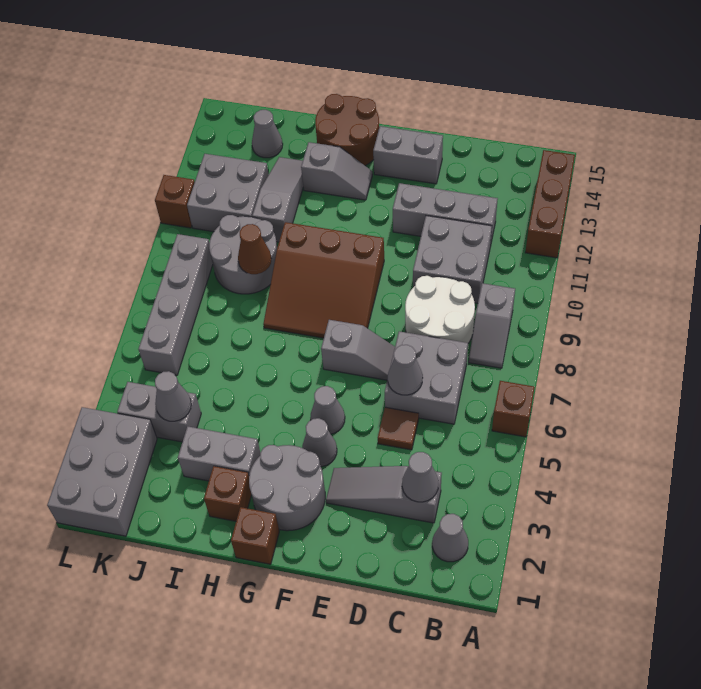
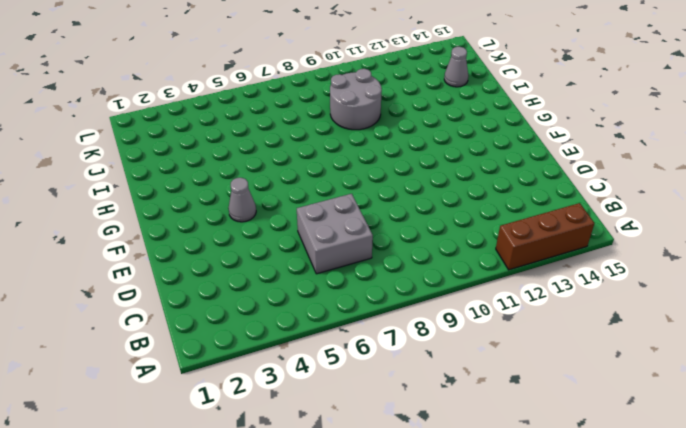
none -> brown 1x1 brick [492,381,535,437]
none -> grey 1x1 cone [432,514,468,562]
none -> grey 1x2 slope [469,283,515,368]
none -> grey 1x3 slope [326,466,442,523]

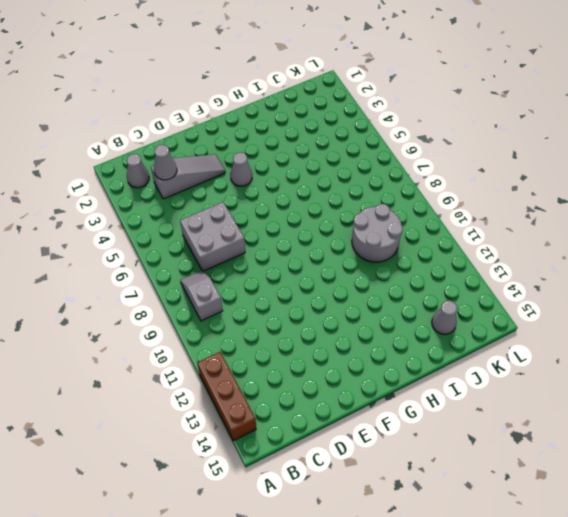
none -> brown 1x1 brick [492,381,535,437]
none -> white 2x2 round brick [405,276,475,343]
none -> grey 2x2 brick [413,216,492,303]
none -> grey 1x3 brick [393,183,498,247]

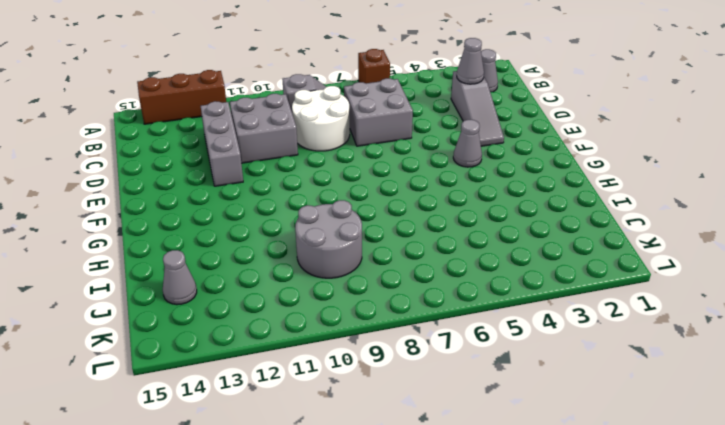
none -> brown 1x1 tile [378,407,419,450]
none -> grey 1x2 slope [321,320,395,380]
none -> grey 1x2 brick [373,126,443,184]
none -> grey 2x2 round brick [249,445,325,531]

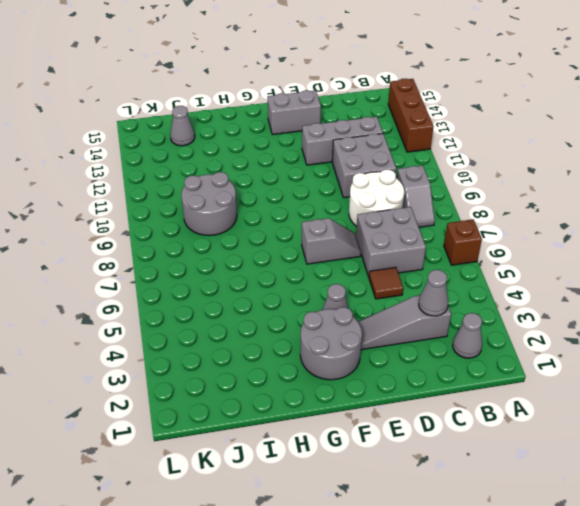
none -> grey 1x1 cone [310,386,345,434]
none -> brown 3x3 slope [263,222,384,338]
none -> brown 1x1 brick [231,507,279,564]
none -> grey 1x2 slope [301,142,372,200]

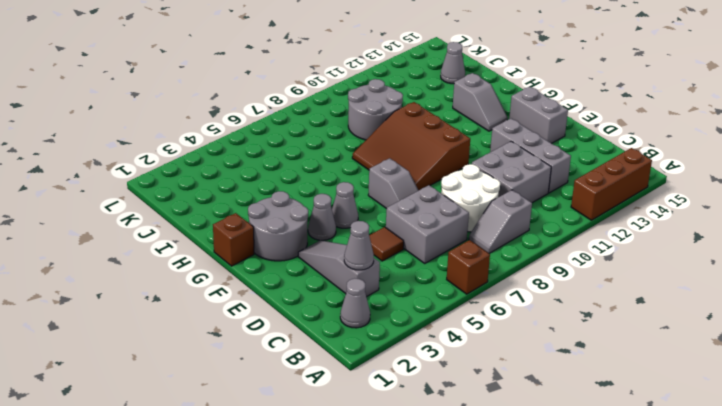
none -> brown 2x2 round brick [315,94,379,166]
none -> brown 1x1 brick [204,466,251,521]
none -> grey 1x2 brick [178,426,260,481]
none -> grey 1x3 slope [252,157,303,242]

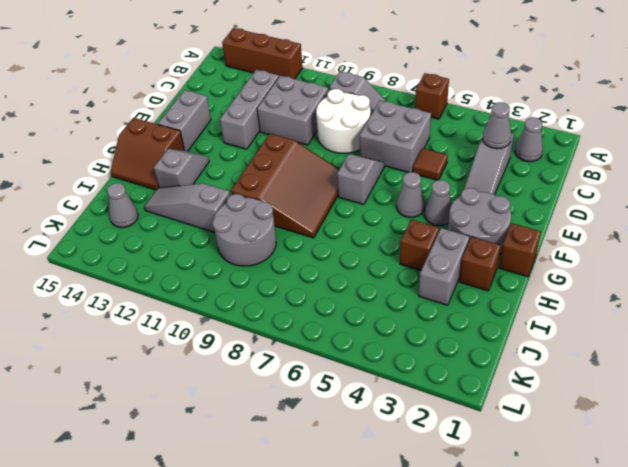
brown 2x2 slope [111,118,184,190] -> brown 2x2 round brick [315,94,379,166]
brown 1x1 brick [400,219,439,270] -> brown 1x1 brick moved to [155,175,195,228]
none -> grey 1x2 brick [117,382,201,442]
none -> grey 2x2 brick [187,154,269,232]
none -> grey 2x3 brick [47,407,157,536]
none -> grey 1x4 brick [139,234,213,375]

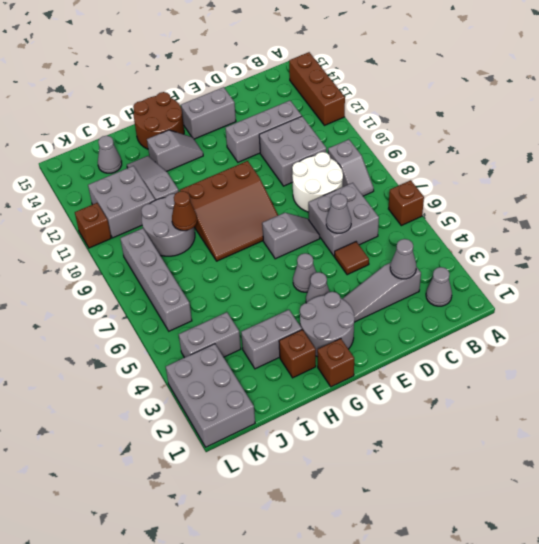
none -> grey 1x1 cone [155,371,191,421]

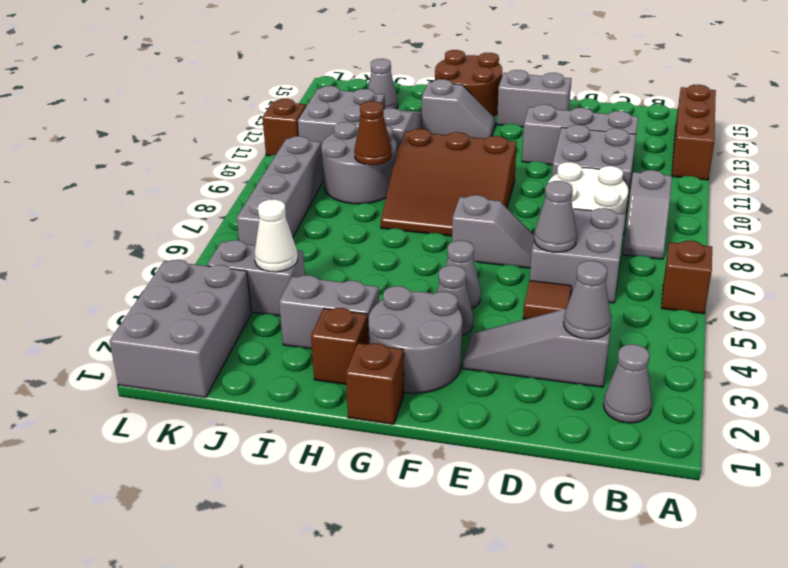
white 1x1 cone [254,199,298,272] -> grey 1x1 cone [155,371,191,421]

